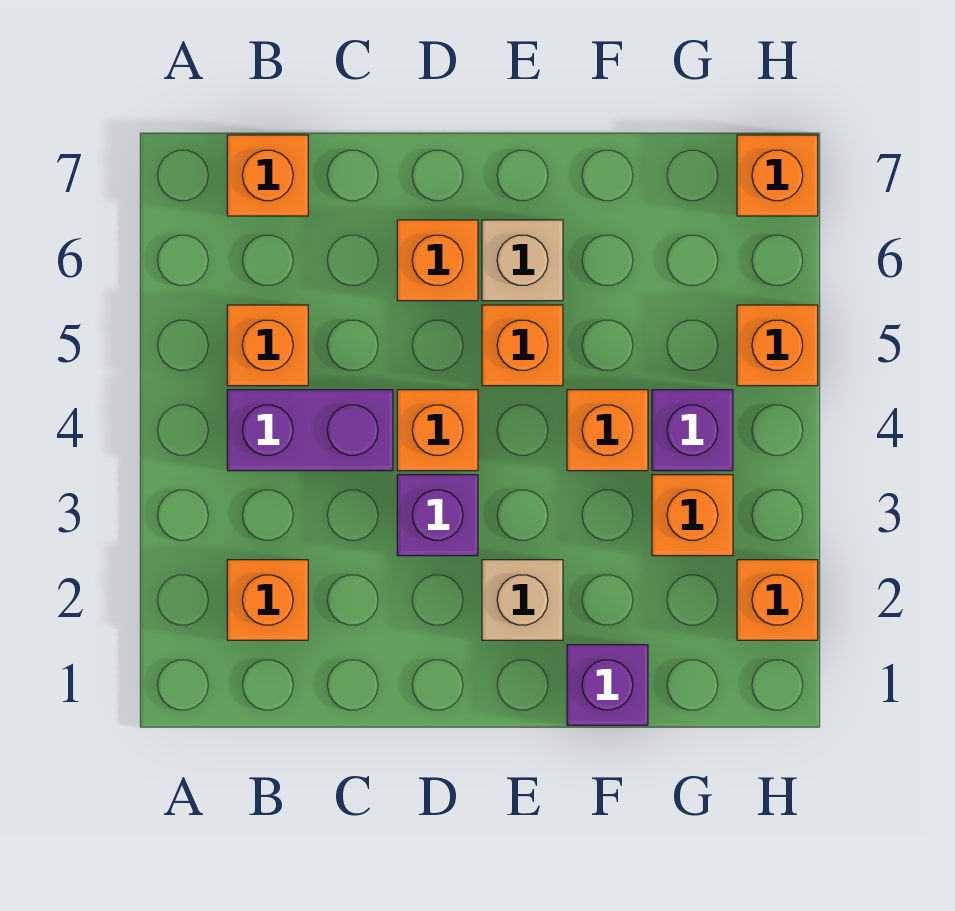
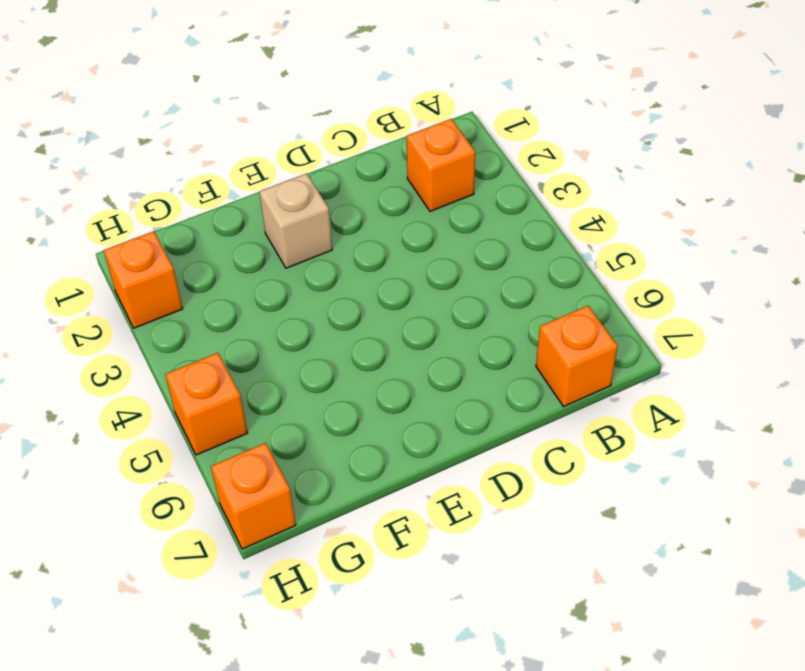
none -> purple 1x2 brick [227,390,393,471]
none -> orange 1x1 brick [227,305,308,386]
none -> purple 1x1 brick [397,475,478,556]

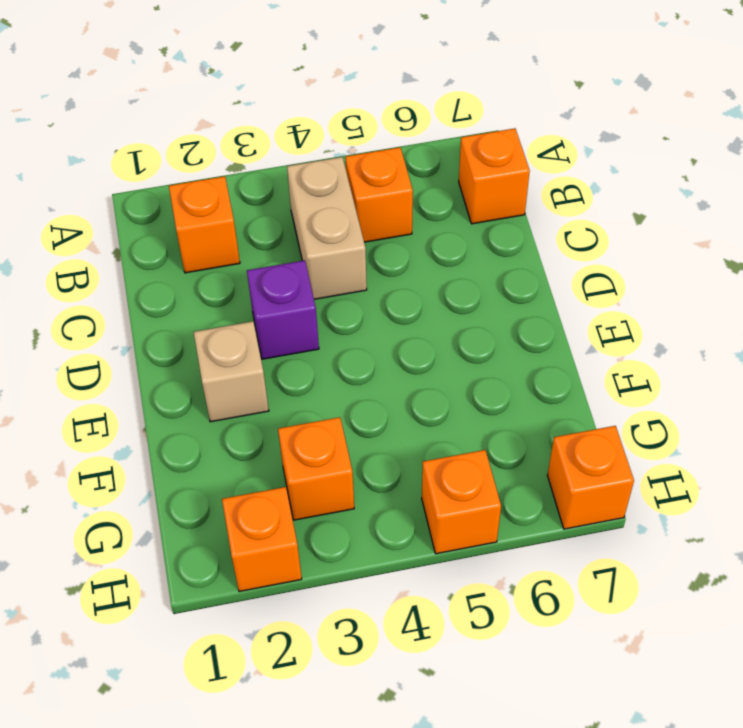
tan 1x2 brick [287,157,367,299] -> purple 1x2 brick [227,390,393,471]
none -> orange 1x1 brick [397,390,478,471]
none -> orange 1x1 brick [397,220,478,301]
none -> orange 1x1 brick [482,305,563,386]

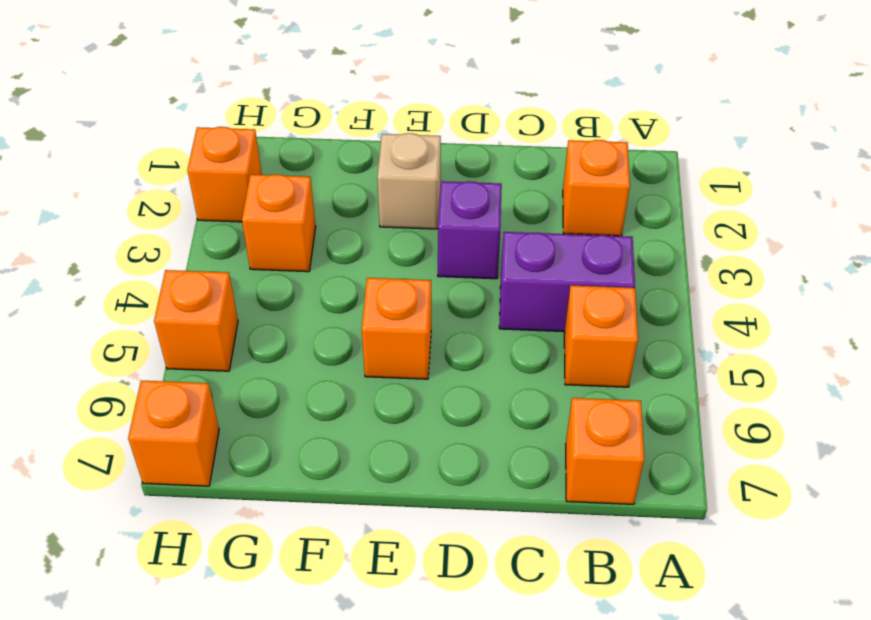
none -> orange 1x1 brick [397,390,478,471]
none -> orange 1x1 brick [397,220,478,301]
none -> tan 1x1 brick [482,220,563,301]

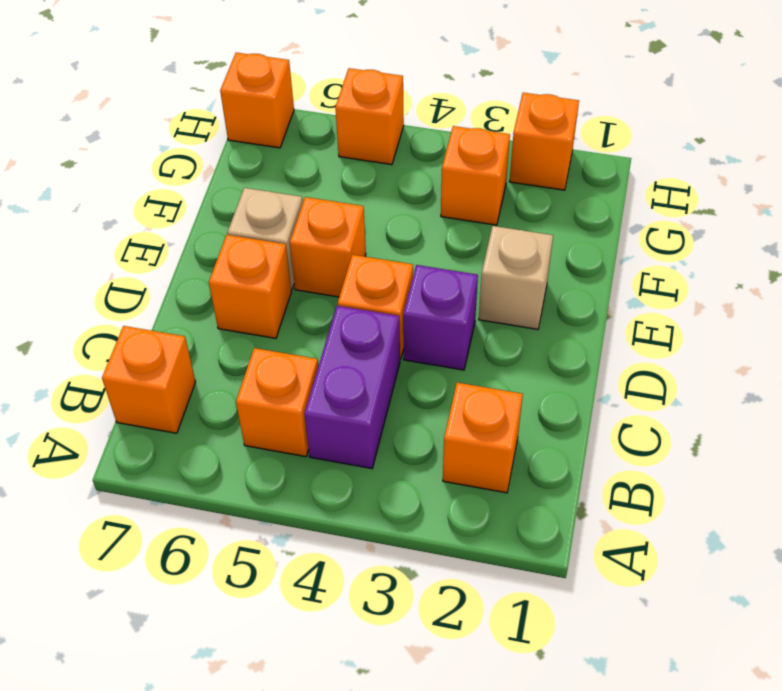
none -> purple 1x1 brick [567,645,648,725]
none -> orange 1x1 brick [567,390,648,471]
none -> purple 1x1 brick [652,390,733,471]

